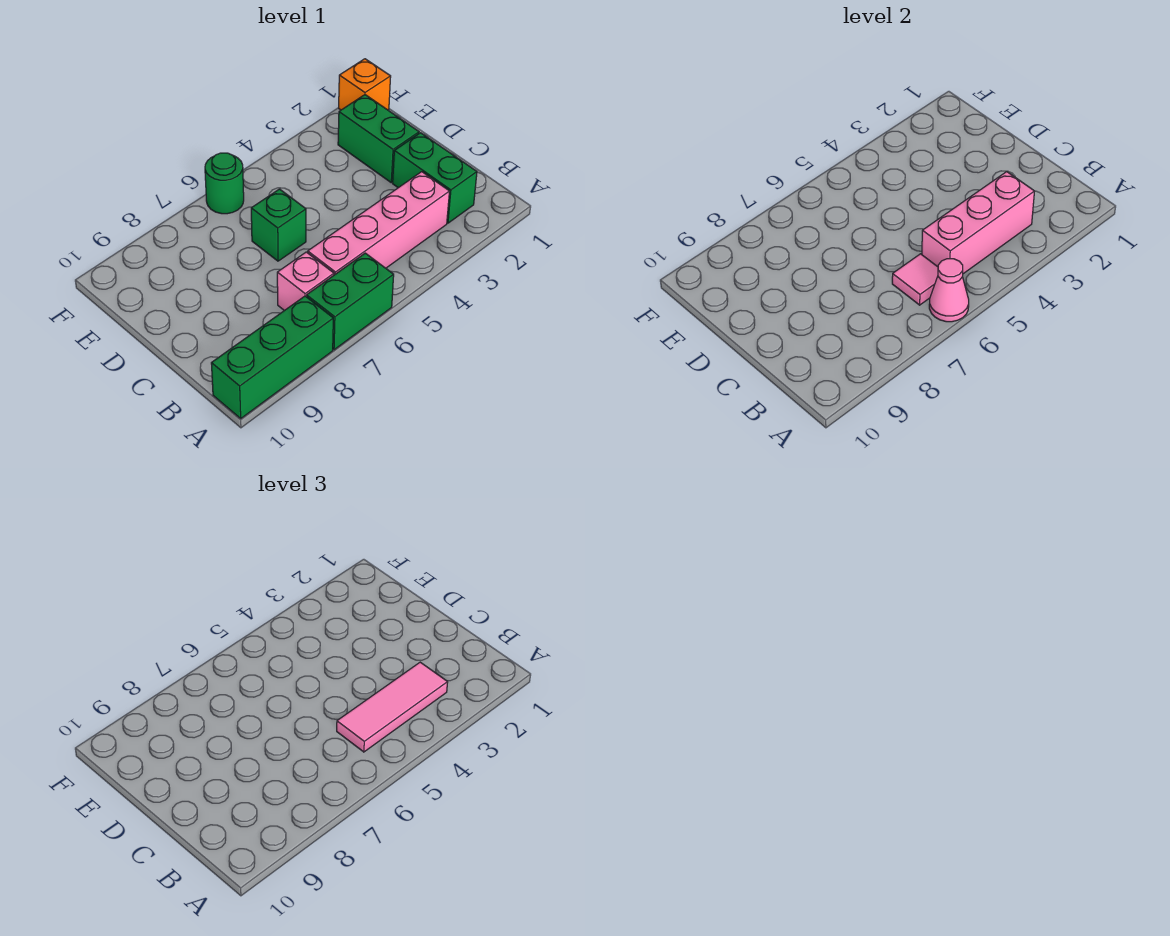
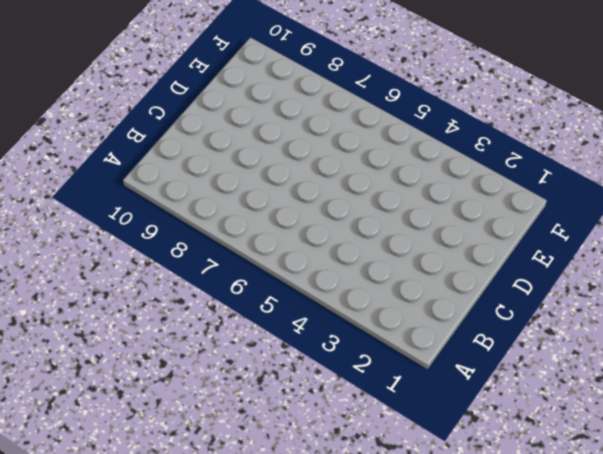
none -> green 1x2 brick [307,253,394,350]
none -> green 1x3 brick [211,296,333,418]
none -> green 1x2 brick [393,133,477,223]

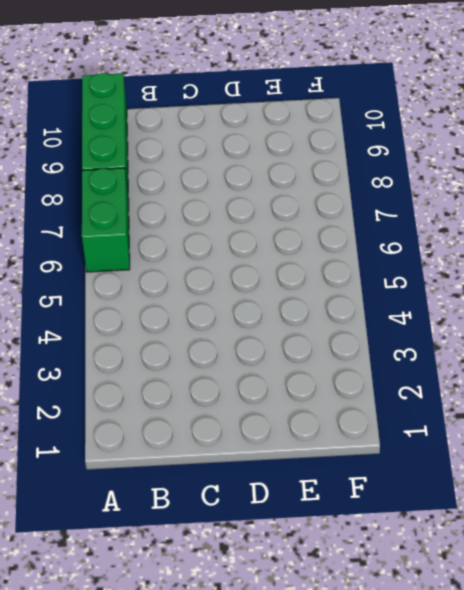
none -> green 1x2 brick [393,133,477,223]
none -> pink 1x4 brick [308,172,450,275]
none -> pink 1x1 brick [277,252,334,311]

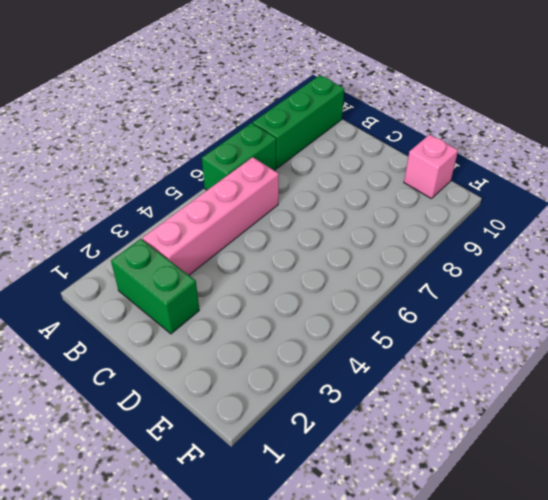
pink 1x1 brick [404,135,458,199] -> pink 1x1 brick moved to [277,252,334,311]
none -> green 1x2 brick [338,95,419,183]
none -> green 1x1 brick [251,189,306,261]
none -> orange 1x1 brick [339,59,391,110]

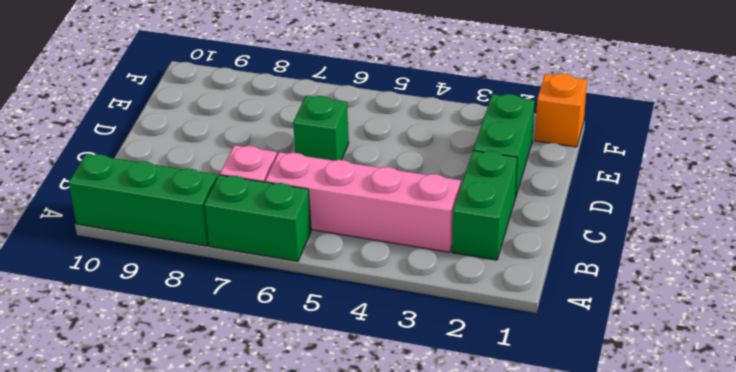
none -> green 1x1 round brick [205,153,244,214]
none -> pink 1x1 cone [929,259,969,322]
none -> pink 1x3 brick [922,172,1035,274]

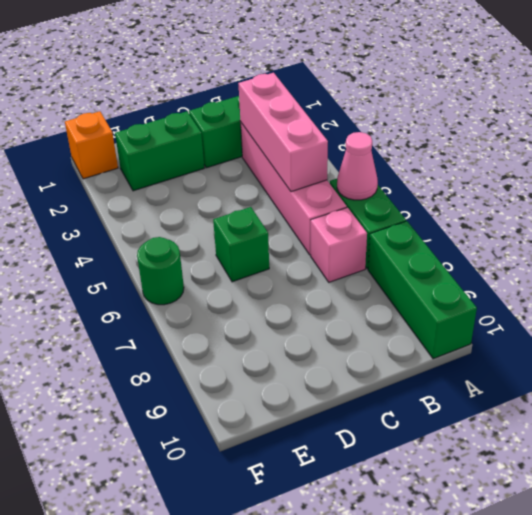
none -> pink 1x1 tile [892,254,938,305]
none -> pink 1x3 tile [337,662,448,752]

